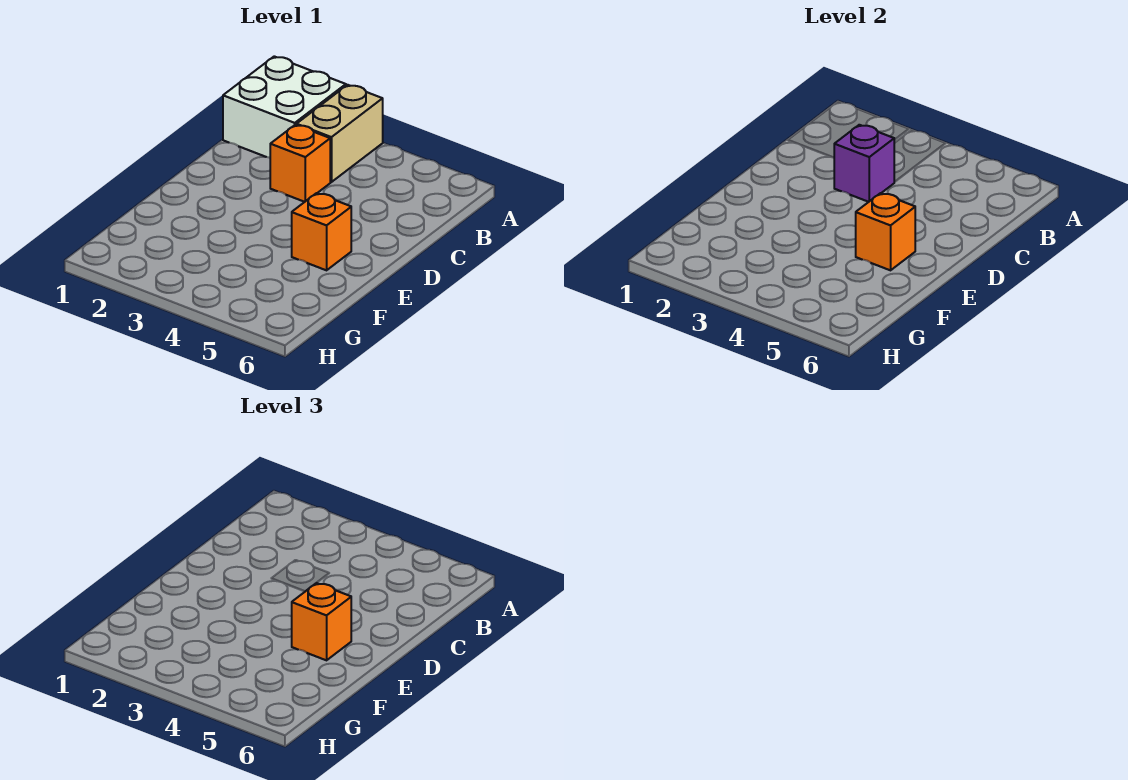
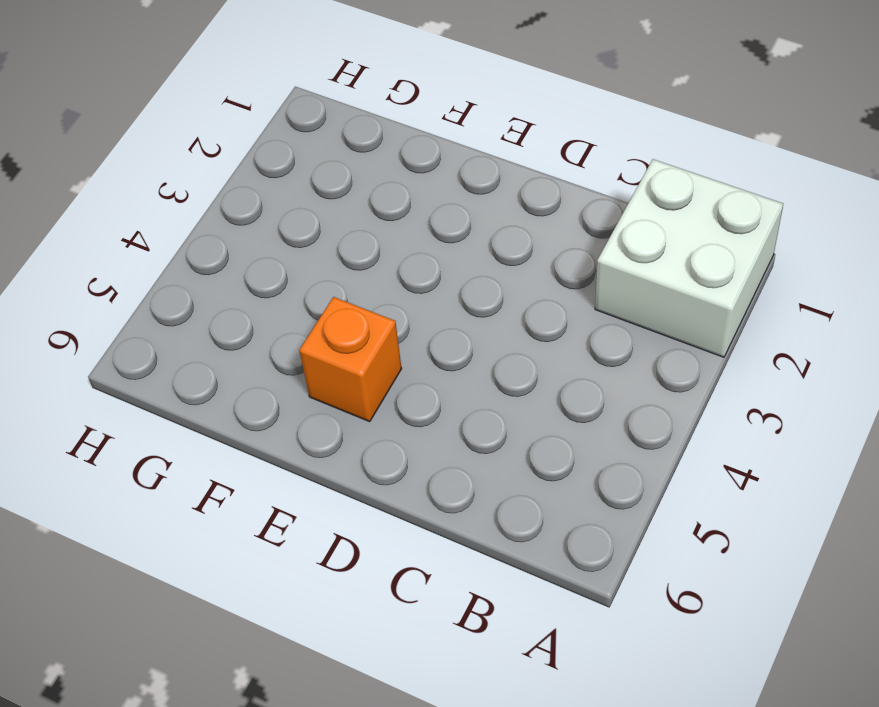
none -> tan 1x2 brick [297,85,383,182]
none -> orange 1x1 brick [270,125,330,202]

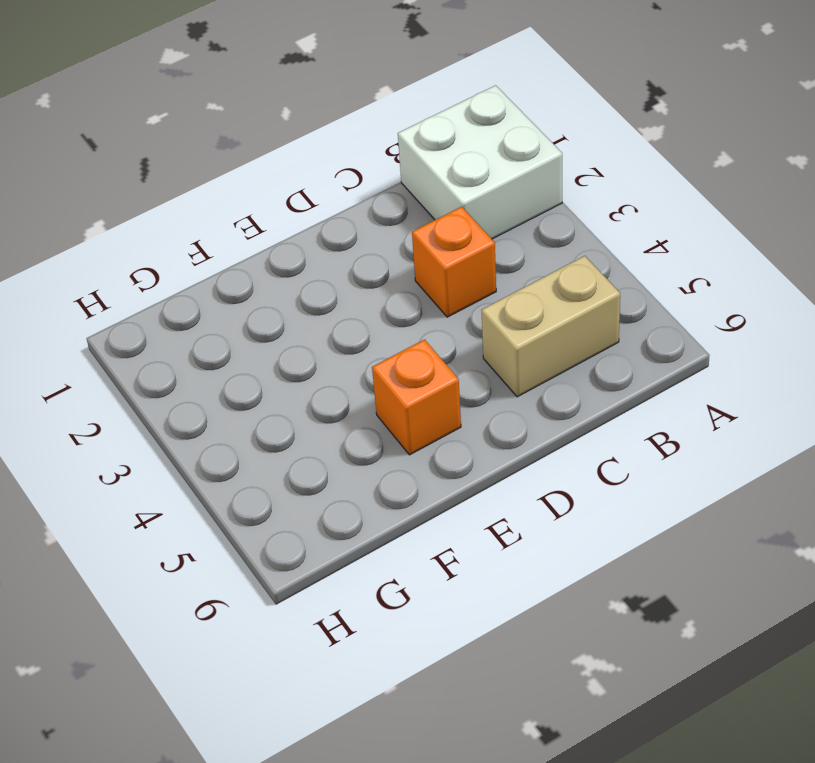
tan 1x2 brick [481,256,620,397] -> tan 1x2 brick moved to [297,85,383,182]
none -> purple 1x1 brick [834,125,894,202]
none -> orange 1x1 brick [856,193,915,270]

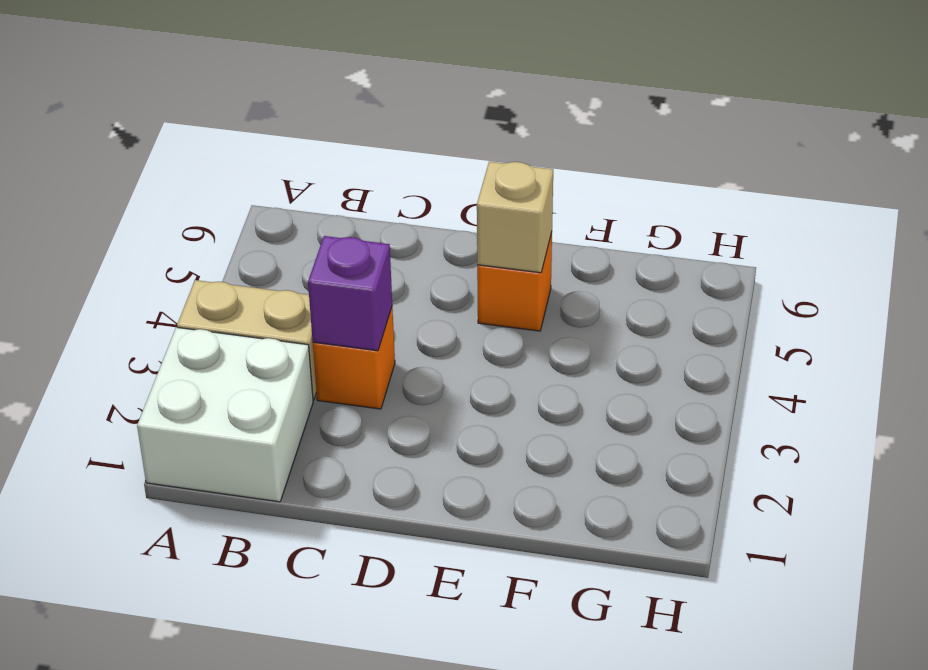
tan 1x1 brick [477,162,553,273] -> orange 1x1 brick [856,193,915,270]
none -> orange 1x1 brick [292,583,351,660]

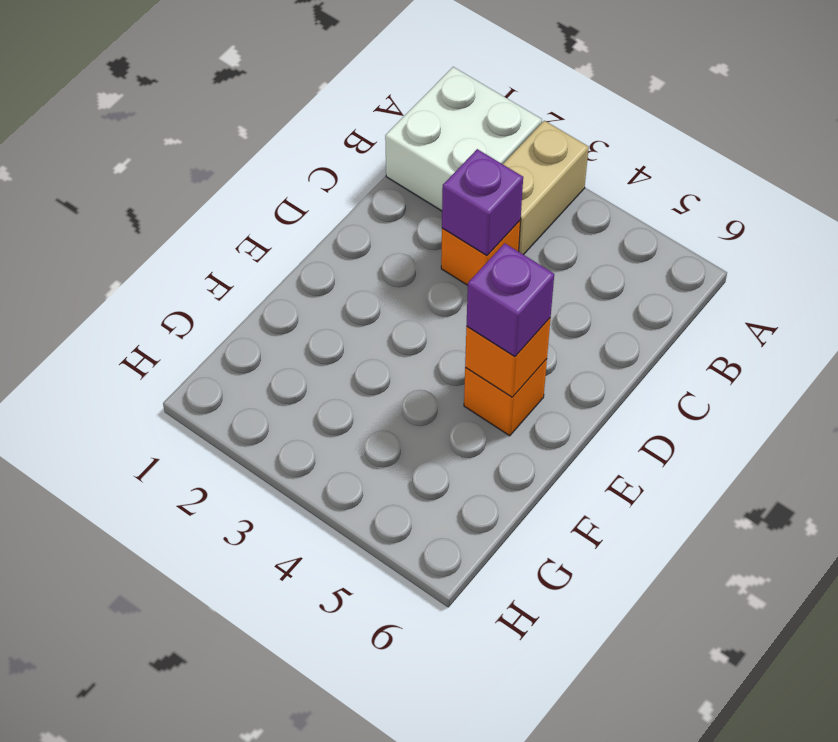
purple 1x1 brick [466,243,554,357] -> orange 1x1 brick [292,583,351,660]

